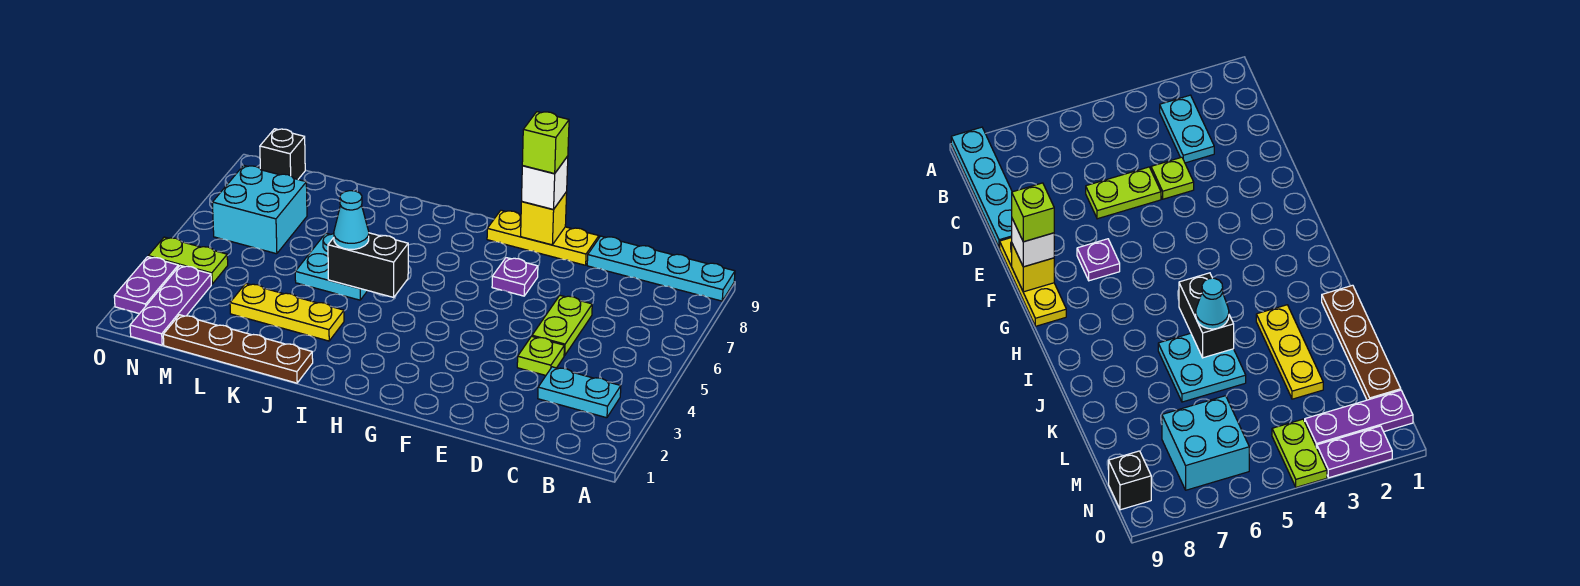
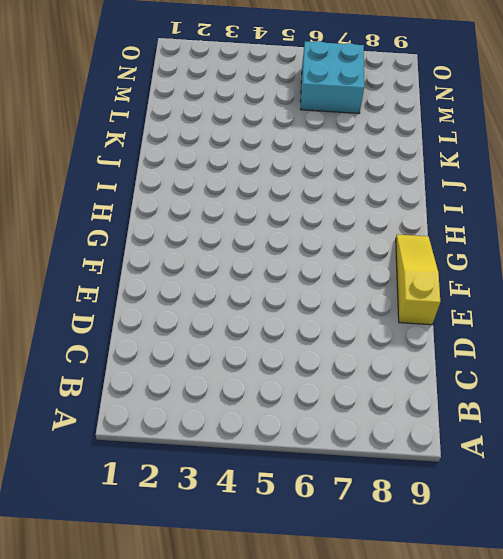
yellow 1x3 slope [396,234,440,325] -> yellow 1x3 plate [487,210,599,265]
none -> cyan 1x4 plate [587,236,735,301]
none -> cyan 1x2 plate [538,367,621,418]
none -> lime 1x1 plate [517,336,564,375]

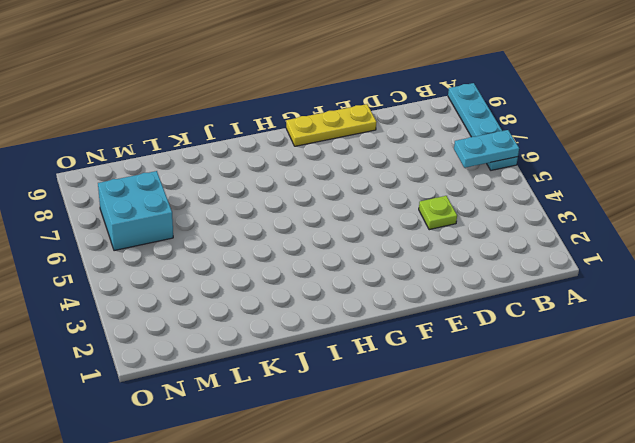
cyan 1x4 plate [448,83,518,170] -> cyan 1x4 plate turned to [587,236,735,301]
cyan 1x2 plate [454,130,519,168] -> cyan 1x2 plate moved to [538,367,621,418]
none -> lime 1x2 plate [532,296,592,356]
none -> purple 1x1 plate [492,258,538,296]
none -> brown 1x4 plate [163,315,313,383]

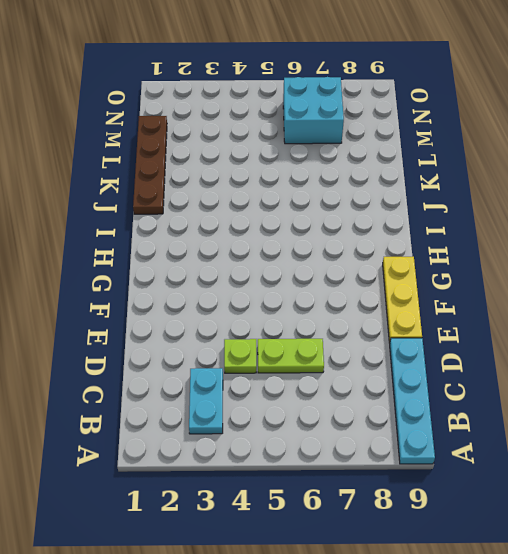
none -> purple 1x1 plate [492,258,538,296]
none -> yellow 1x3 plate [230,283,344,341]
none -> cyan 2x2 plate [295,233,367,300]

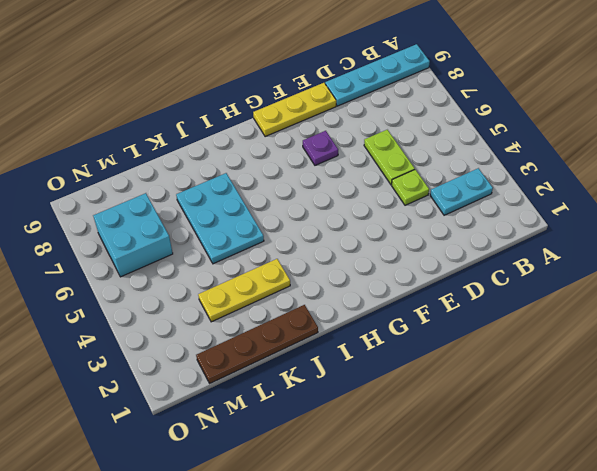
cyan 2x3 plate [176,173,264,264] -> cyan 2x2 plate [295,233,367,300]
none -> purple 1x3 plate [130,266,211,345]
none -> lime 1x2 plate [148,237,228,284]
none -> black 1x1 brick [260,129,305,179]

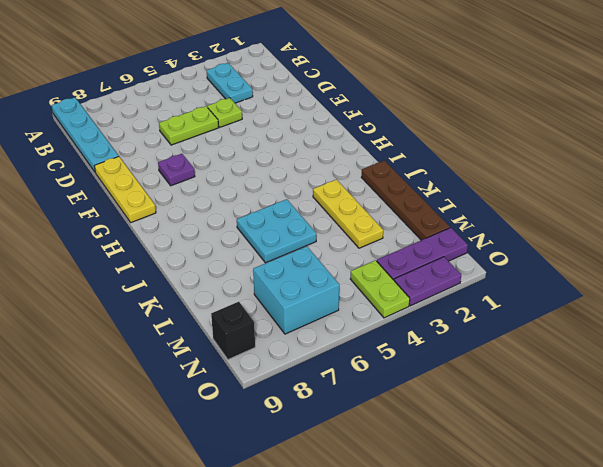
none -> yellow 1x1 brick [521,192,567,245]
none -> black 1x2 brick [328,233,408,297]
none -> white 1x1 brick [522,156,568,210]

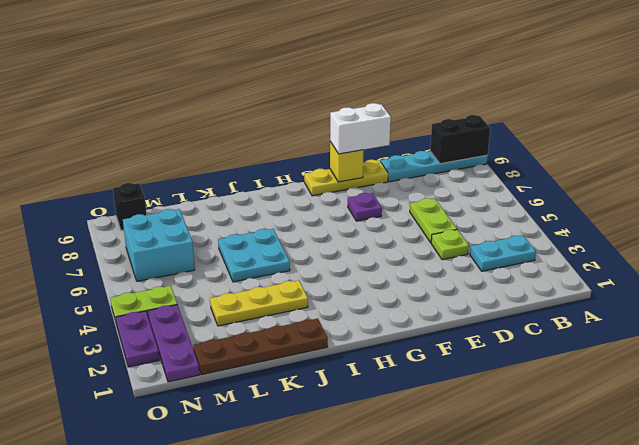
black 1x2 brick [430,115,490,164] -> black 1x2 brick moved to [328,233,408,297]
white 1x2 brick [330,103,391,154] -> white 1x1 brick [522,156,568,210]
none -> cyan 1x1 cone [334,191,369,249]
none -> lime 1x1 brick [522,112,569,174]

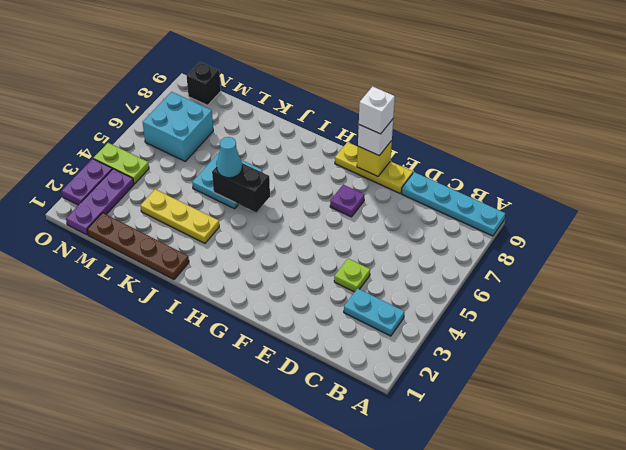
white 1x1 brick [359,86,395,134] -> lime 1x1 brick [522,112,569,174]
none -> lime 1x2 plate [532,296,592,356]

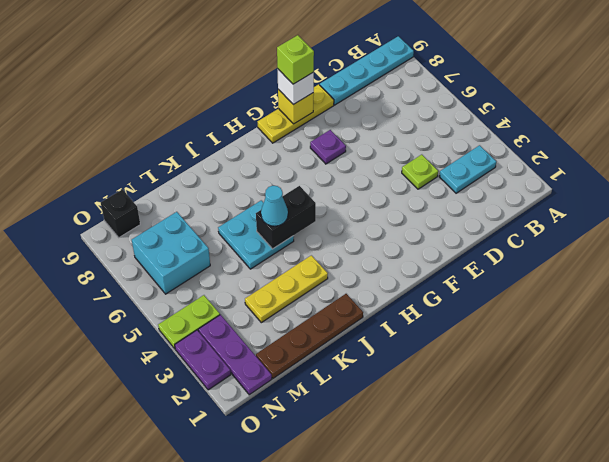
none -> lime 1x2 plate [532,296,592,356]

